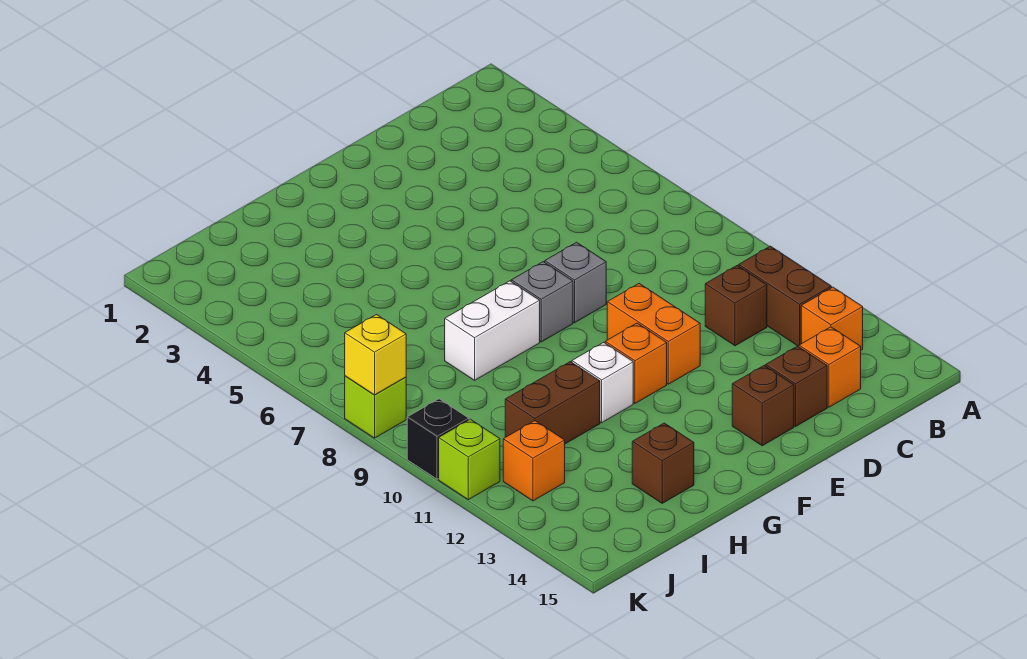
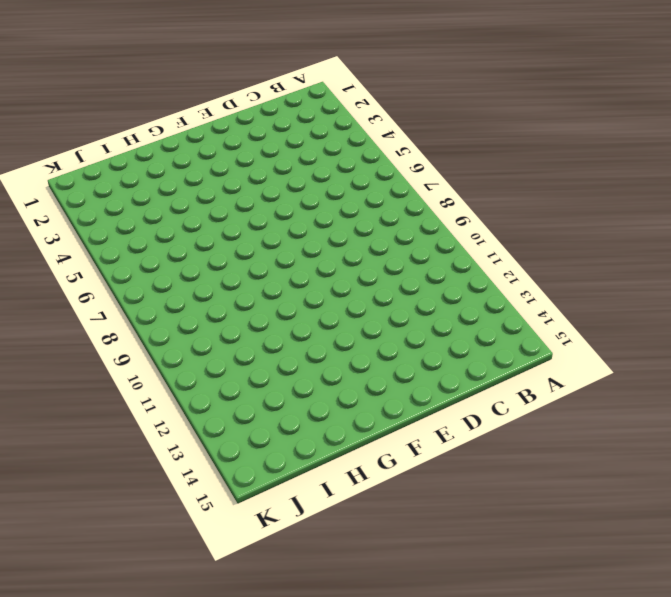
none -> brown 1x2 brick [739,246,831,347]
none -> orange 1x1 brick [801,287,863,350]
none -> brown 1x1 brick [705,266,767,346]

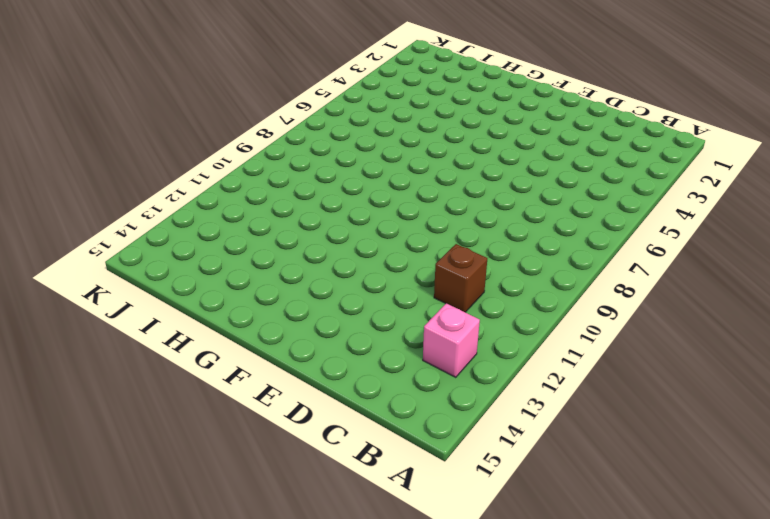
pink 1x1 brick [423,303,480,377] -> orange 1x1 brick [801,287,863,350]
none -> brown 1x2 brick [739,246,831,347]
none -> orange 1x1 brick [799,327,861,407]
none -> brown 1x1 brick [766,346,827,426]

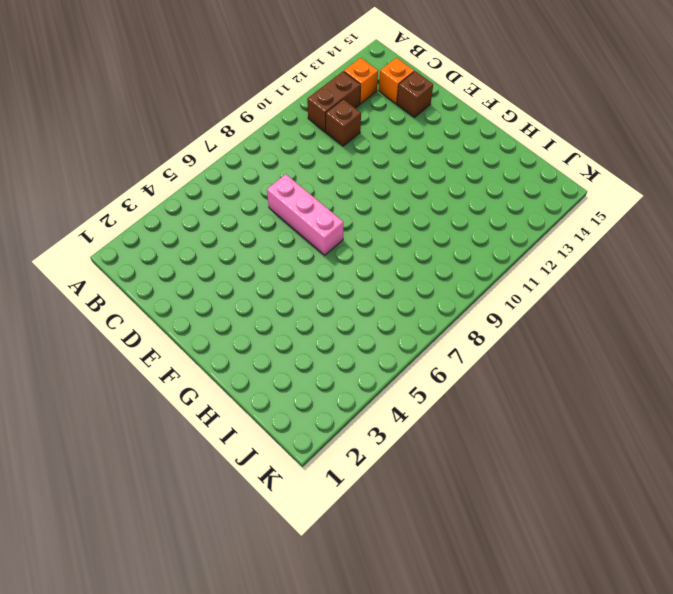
pink 1x3 brick [267,174,343,255] -> none
none -> grey 1x1 brick [545,242,606,323]
none -> orange 1x2 brick [607,284,700,384]
none -> brown 1x1 brick [732,365,794,446]

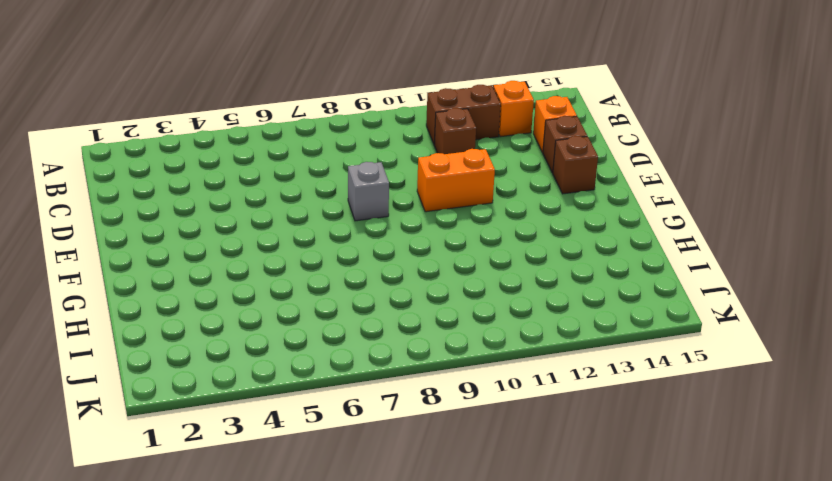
none -> grey 1x1 brick [511,262,573,342]
none -> orange 1x1 brick [605,323,667,403]
none -> white 1x2 brick [445,281,540,380]

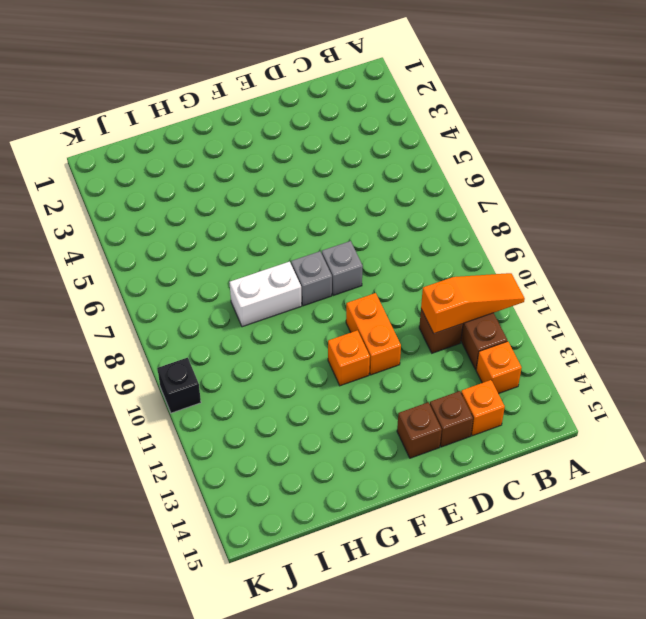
orange 1x3 slope [421,273,525,333] -> none
none -> white 1x1 brick [572,342,633,423]
none -> brown 1x2 brick [505,362,600,444]
none -> brown 1x1 brick [632,423,694,503]

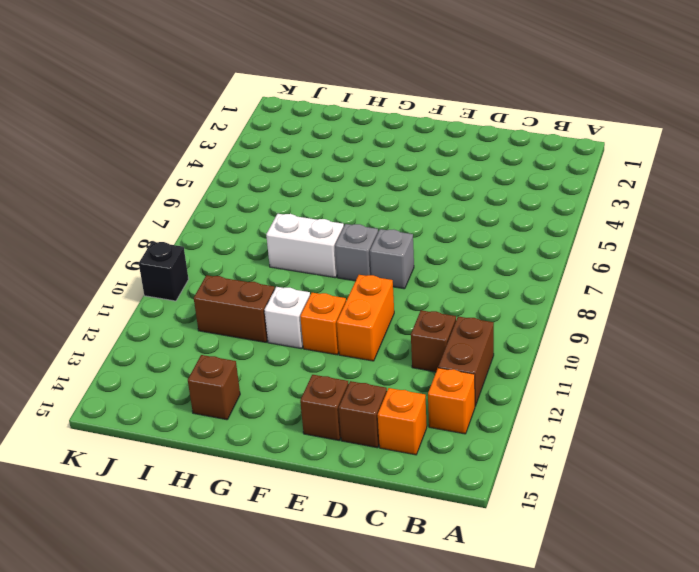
none -> orange 1x1 brick [503,421,565,501]
none -> lime 1x1 brick [345,376,406,438]
none -> lime 1x1 brick [439,419,500,500]

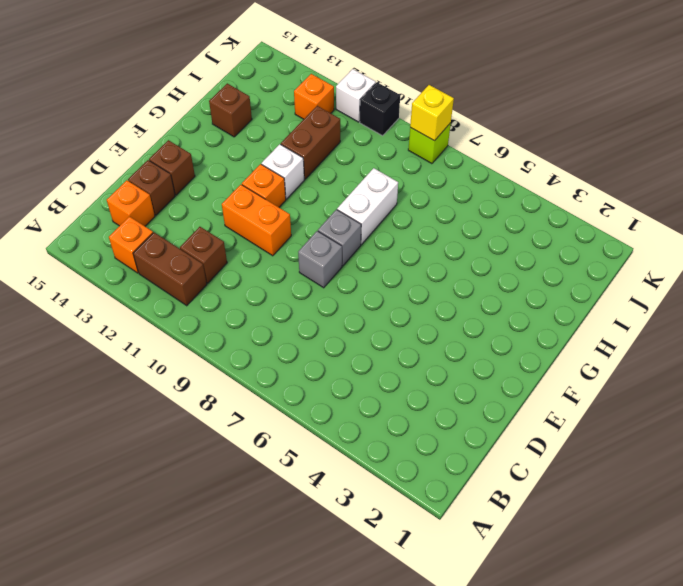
white 1x1 brick [336,69,376,122] -> lime 1x1 brick [439,419,500,500]

